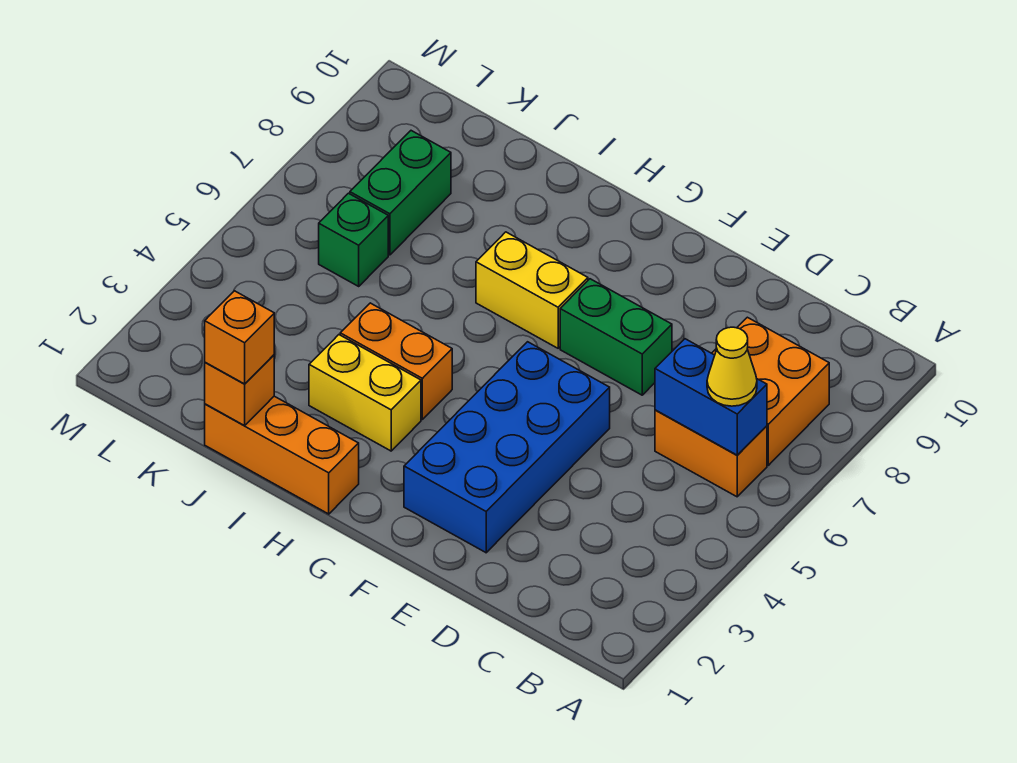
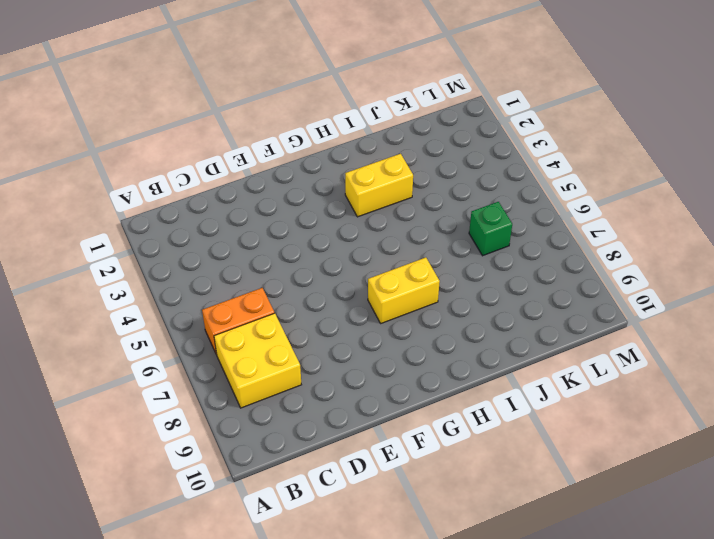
yellow 2x2 brick [214,313,301,408] -> orange 2x2 brick [712,317,829,465]
none -> blue 2x4 brick [404,342,610,553]
none -> green 1x2 brick [560,279,672,395]
none -> orange 1x3 brick [205,396,359,514]

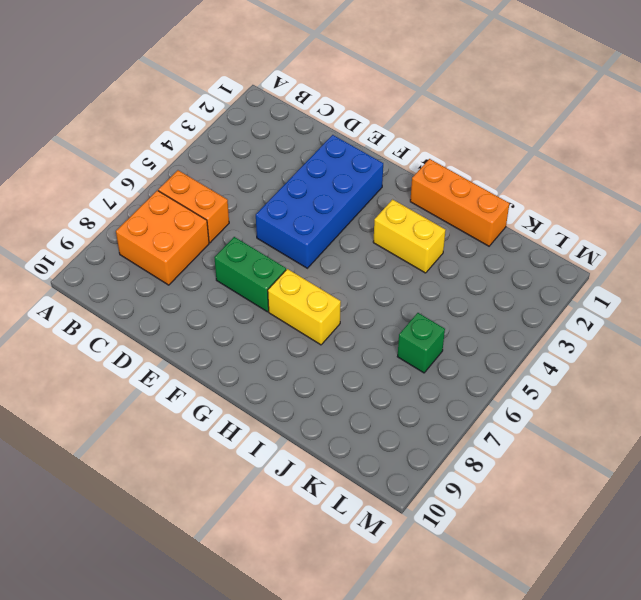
none -> orange 1x2 brick [340,303,452,419]
none -> green 1x2 brick [350,131,451,255]
none -> blue 1x2 brick [655,339,767,455]

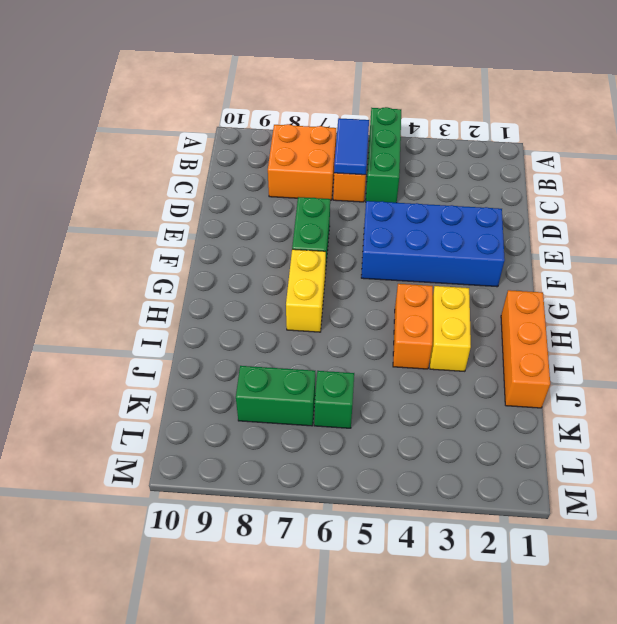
green 1x3 brick [366,107,401,203] -> none
blue 1x2 tile [334,118,369,175] -> blue 1x2 brick [655,339,767,455]
none -> orange 1x1 brick [205,355,274,426]
none -> yellow 1x1 cone [707,327,757,406]
none -> orange 1x1 brick [205,291,274,384]

